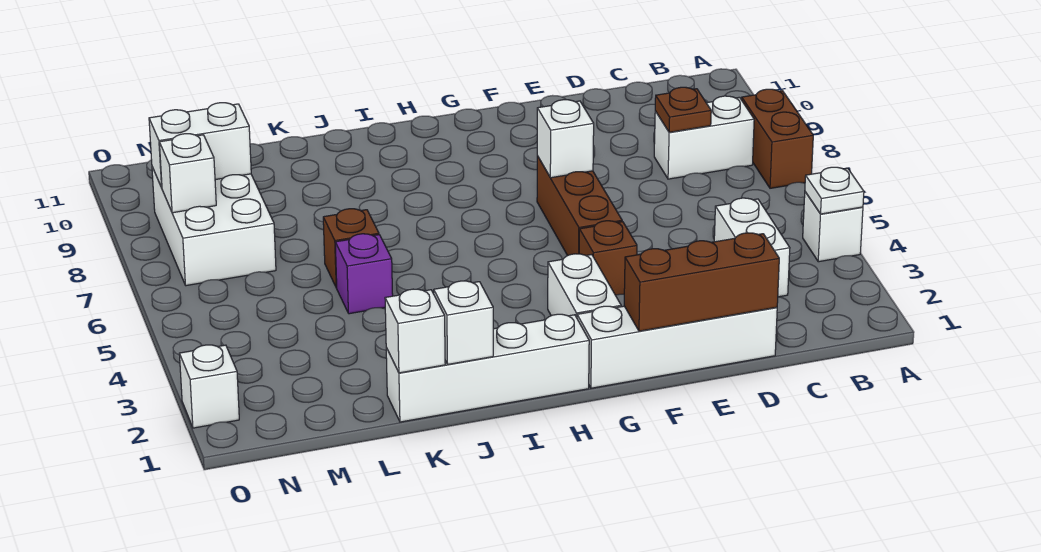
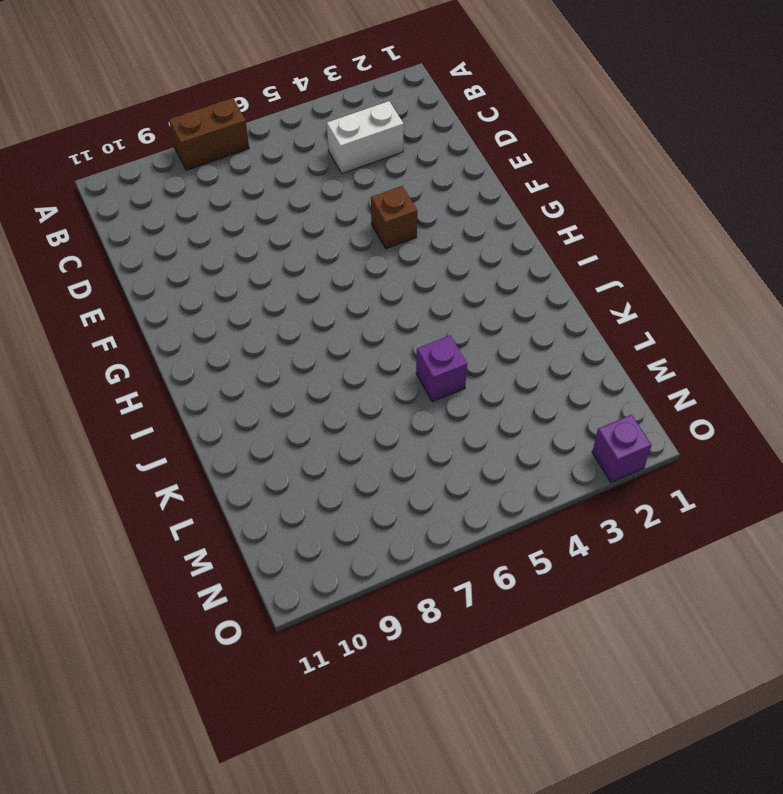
purple 1x1 brick [592,415,652,482] -> white 1x1 brick [179,345,239,428]
none -> white 1x1 brick [803,192,863,262]
none -> white 1x2 brick [654,96,754,179]
none -> white 1x4 brick [577,306,777,388]

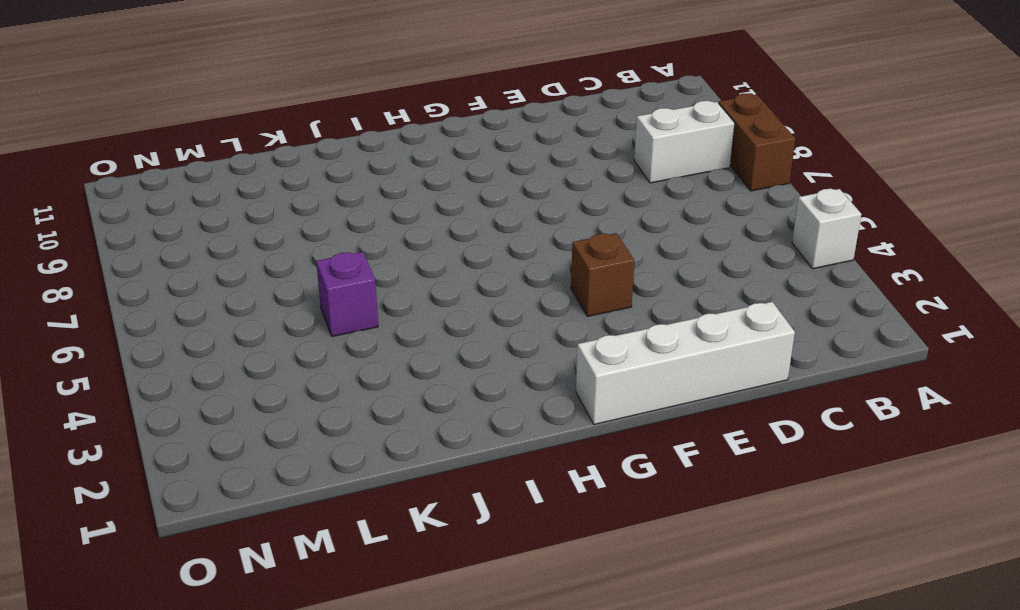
none -> white 1x2 brick [714,198,790,297]
none -> brown 1x3 brick [537,156,622,256]
none -> white 1x2 brick [548,254,621,318]

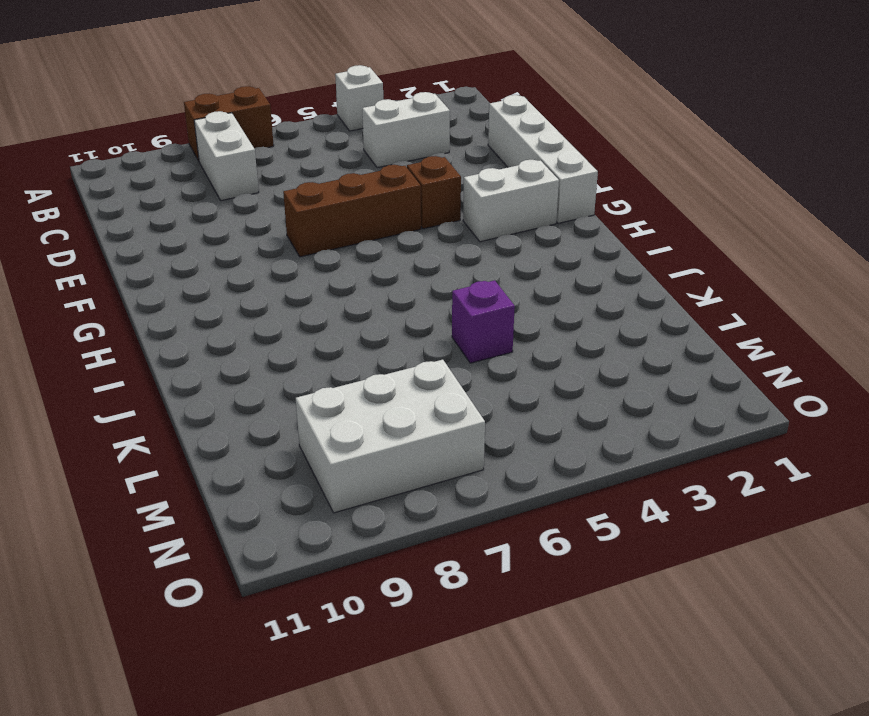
none -> white 1x4 brick [386,314,589,422]
none -> brown 1x1 brick [323,209,379,288]
none -> white 1x1 brick [179,345,239,428]

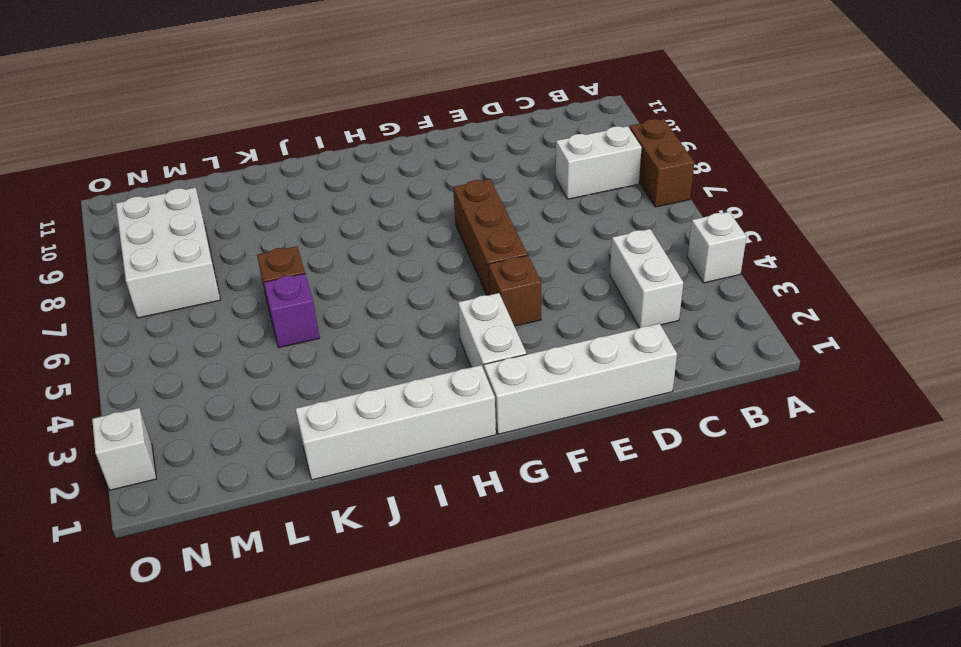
none -> white 1x1 plate [805,167,864,214]
none -> brown 1x1 plate [655,87,711,132]
none -> brown 1x3 brick [624,233,779,331]

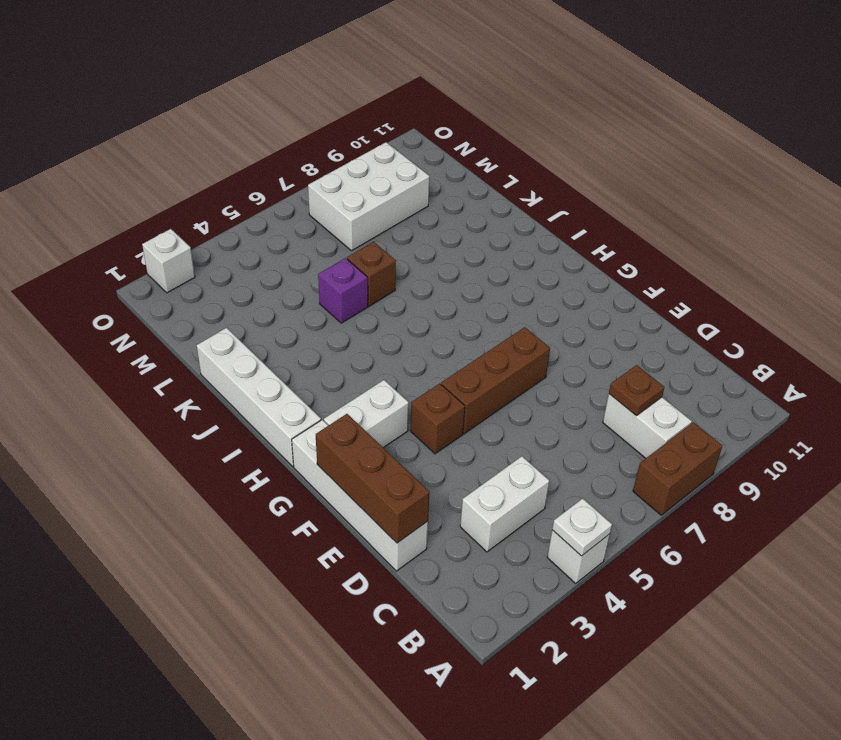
none -> white 1x1 brick [537,100,594,178]
none -> white 1x1 brick [434,281,493,364]
none -> white 1x1 brick [385,289,445,373]

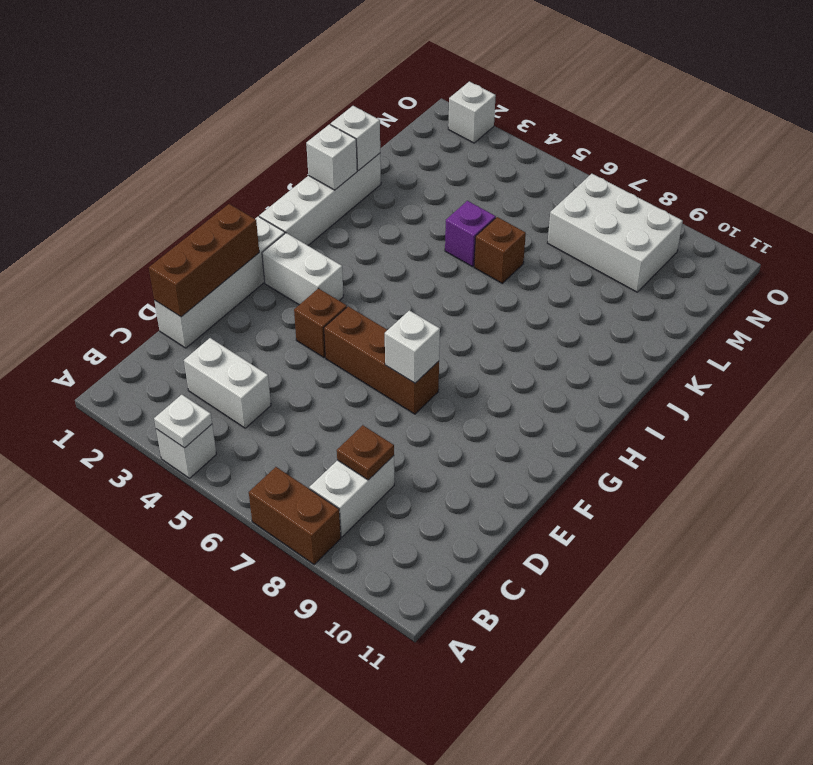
none -> white 1x2 brick [149,103,251,188]
none -> white 1x1 brick [159,134,216,213]

